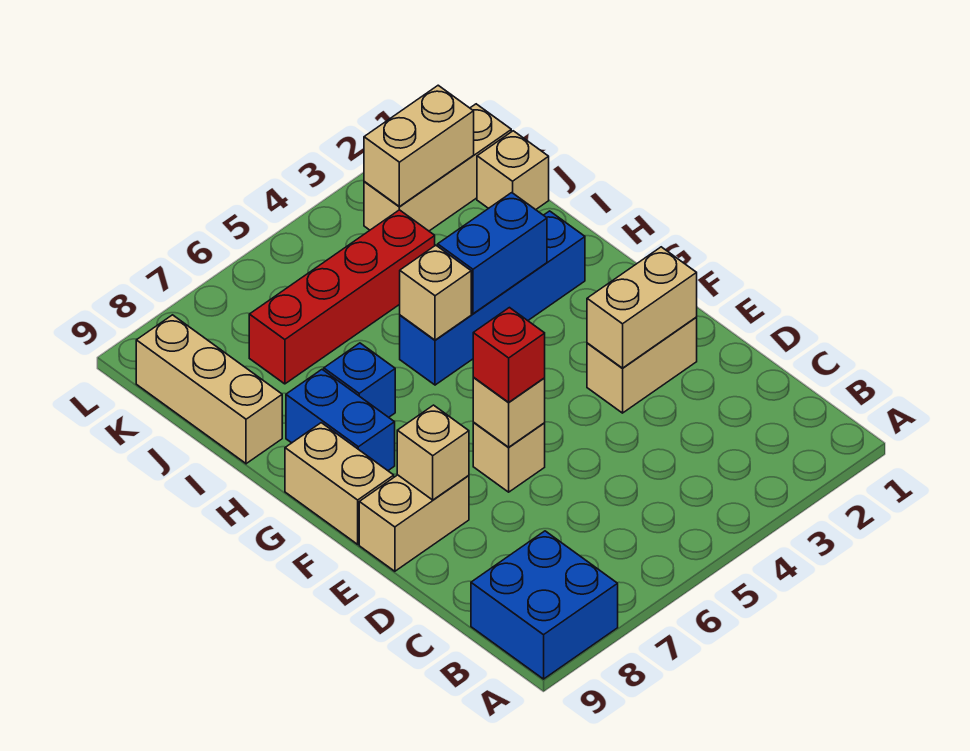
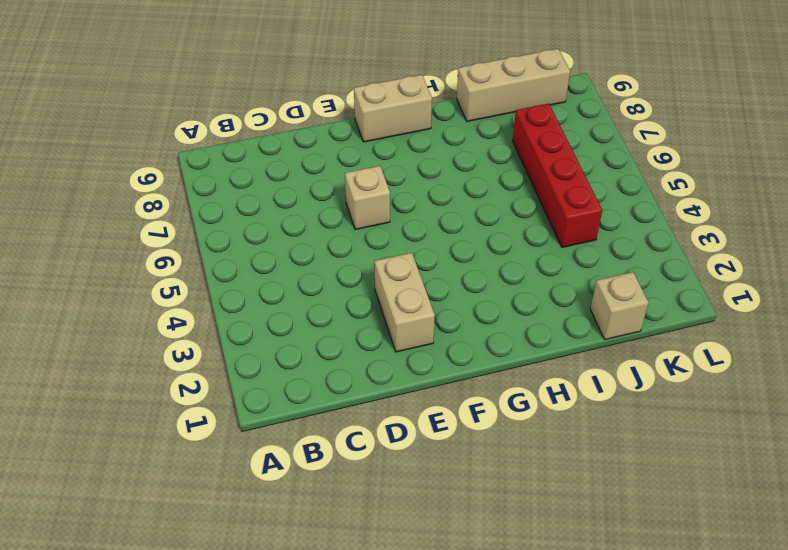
none -> blue 2x2 brick [471,531,618,679]
none -> tan 1x2 brick [359,475,469,571]
none -> blue 1x2 brick [286,370,395,471]

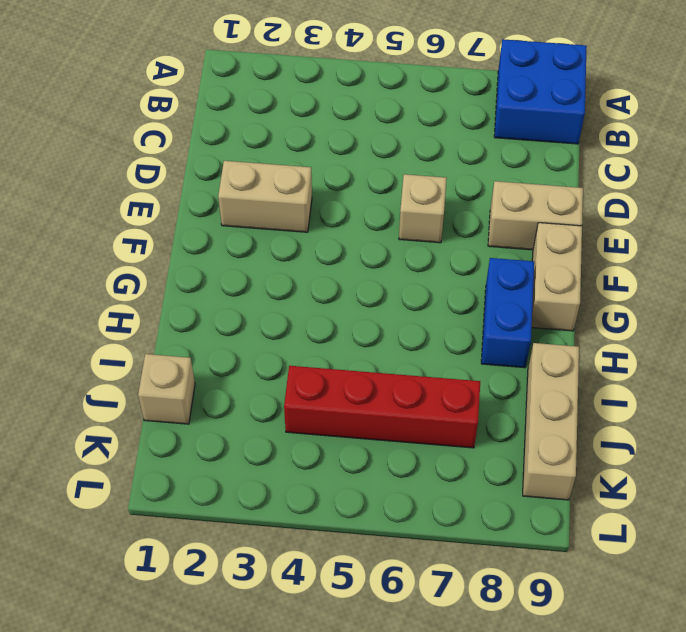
none -> blue 1x4 brick [400,211,585,385]
none -> blue 1x1 brick [324,343,395,417]
none -> tan 1x3 brick [364,104,511,231]

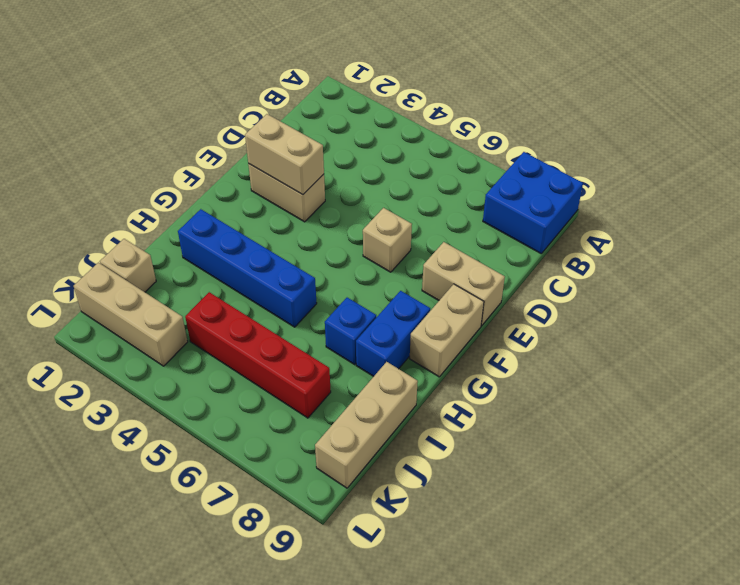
none -> tan 1x1 brick [473,378,545,447]
none -> tan 1x1 brick [397,405,469,500]
none -> blue 1x2 brick [438,193,547,314]

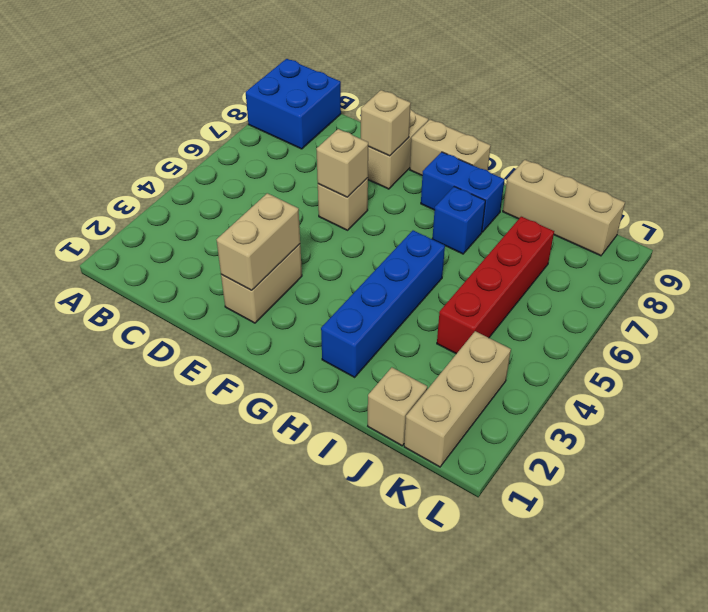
none -> blue 1x2 brick [438,193,547,314]
none -> tan 1x1 brick [400,245,471,340]
none -> tan 1x2 brick [364,85,474,207]

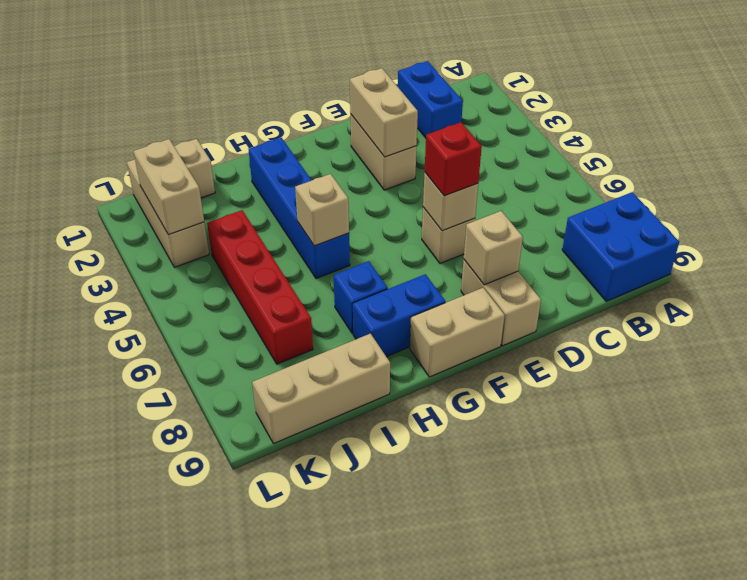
blue 1x2 brick [398,61,463,138] -> blue 1x2 brick moved to [438,193,547,314]

